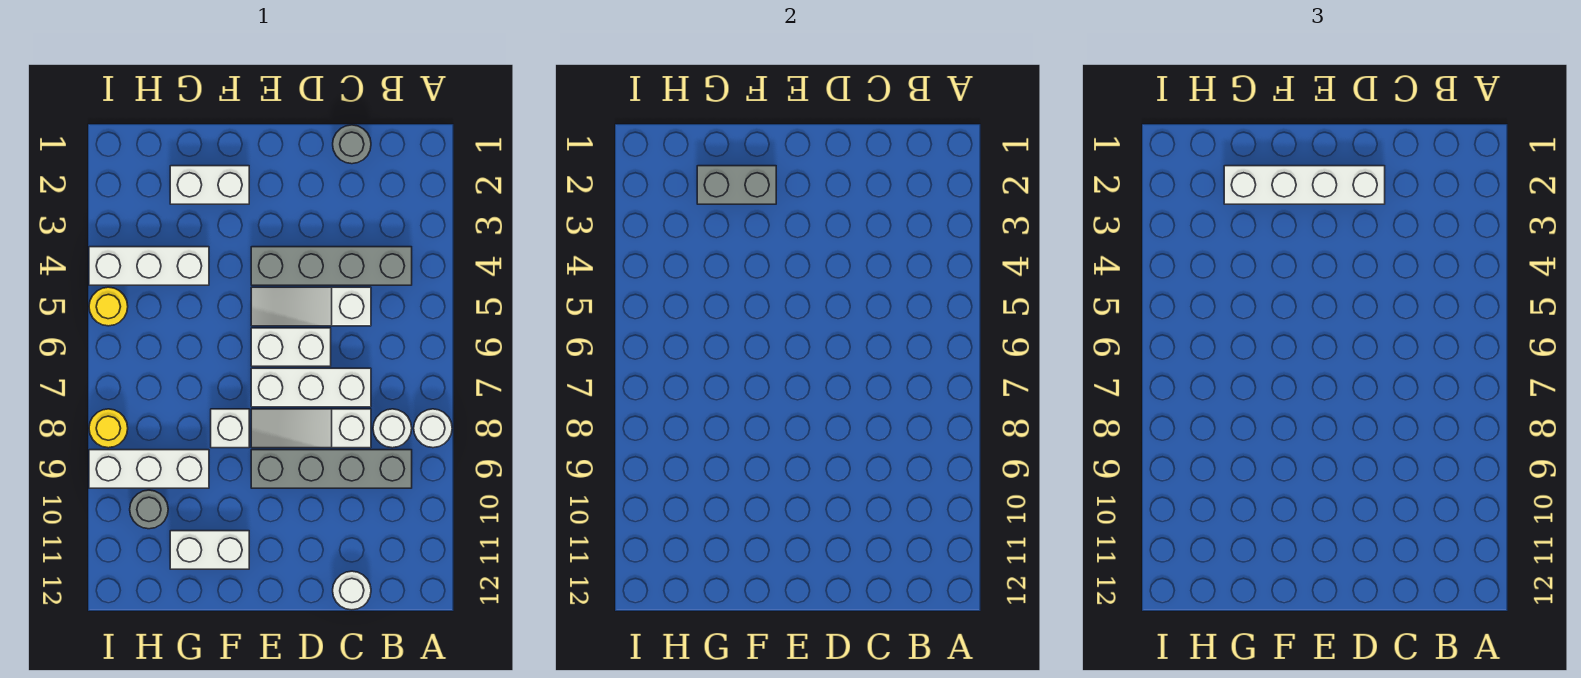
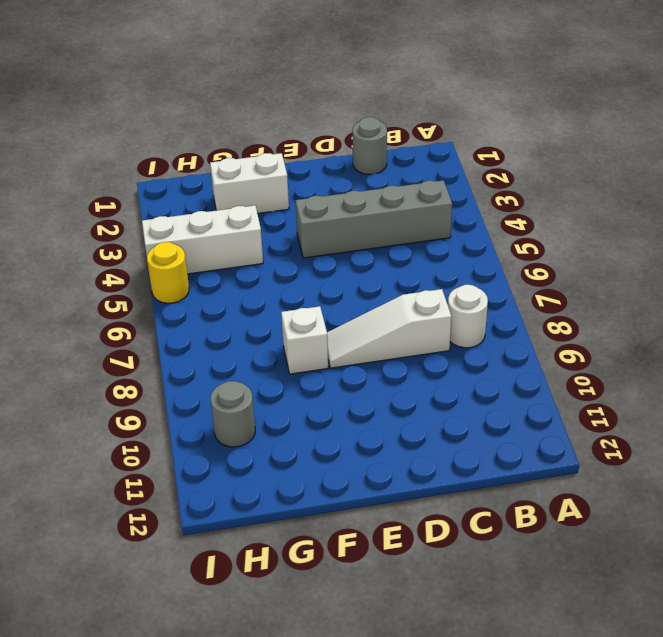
none -> white 1x1 round brick [414,409,452,448]
none -> grey 1x4 brick [251,450,412,488]
none -> white 1x3 slope [251,287,371,326]

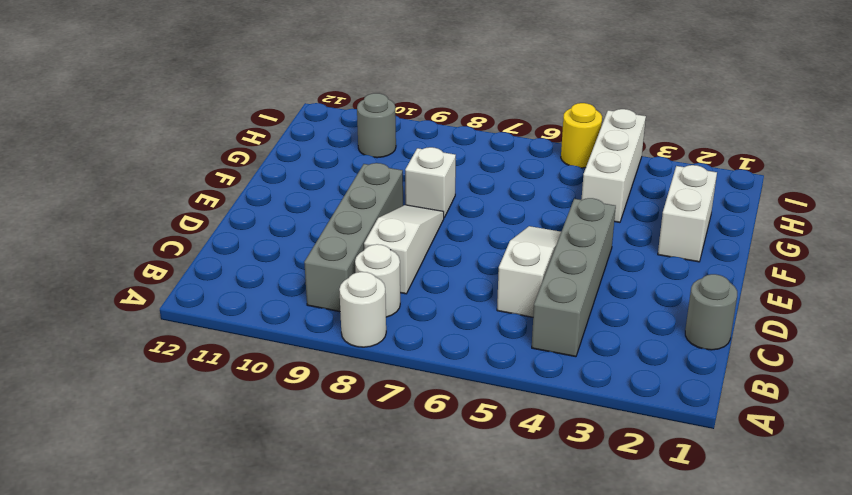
none -> white 1x3 brick [251,368,371,407]
none -> white 1x1 round brick [333,571,371,610]
none -> white 1x2 brick [251,328,331,366]

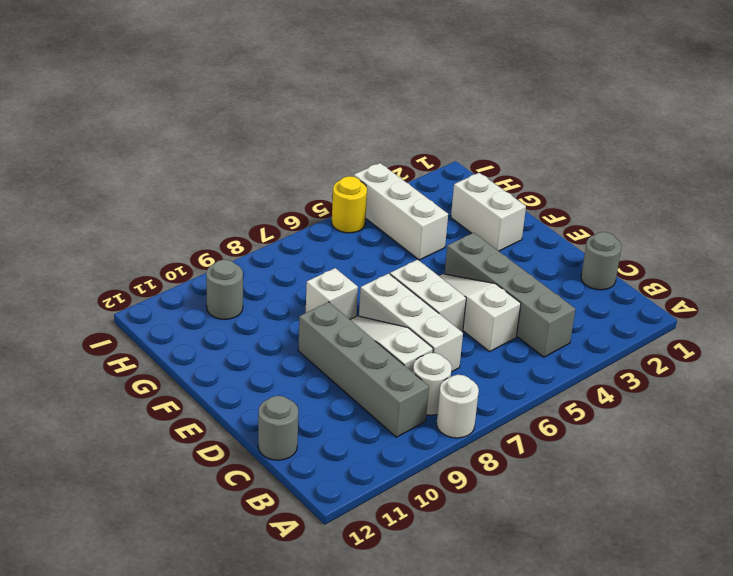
grey 1x1 round brick [258,396,298,460] -> white 1x1 round brick [333,571,371,610]
none -> white 1x2 brick [170,531,249,569]
none -> white 1x3 brick [89,450,209,488]
none -> yellow 1x1 round brick [89,409,128,448]

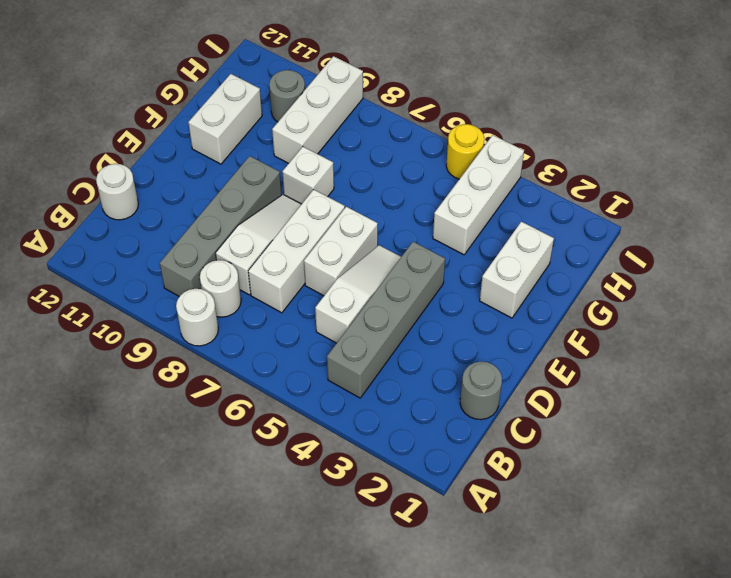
none -> yellow 1x1 round brick [89,409,128,448]
none -> grey 1x2 brick [697,166,776,204]
none -> white 1x4 brick [1224,166,1385,204]

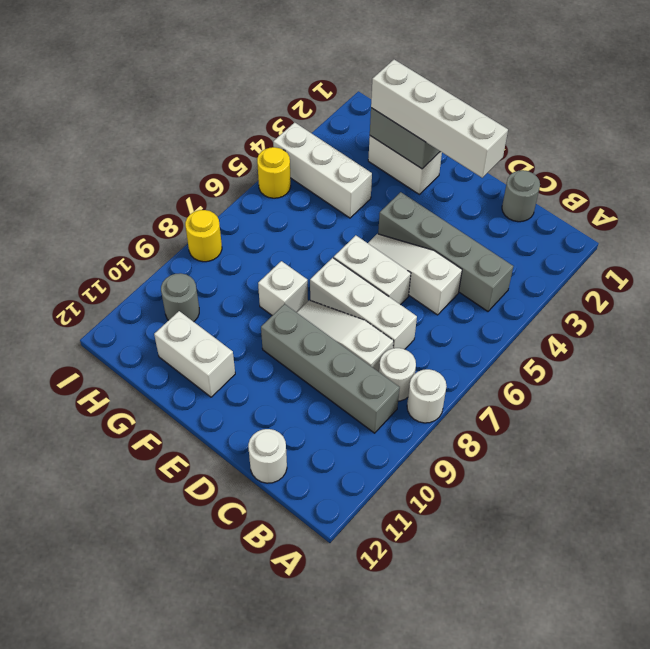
none -> white 1x3 brick [89,450,209,488]

